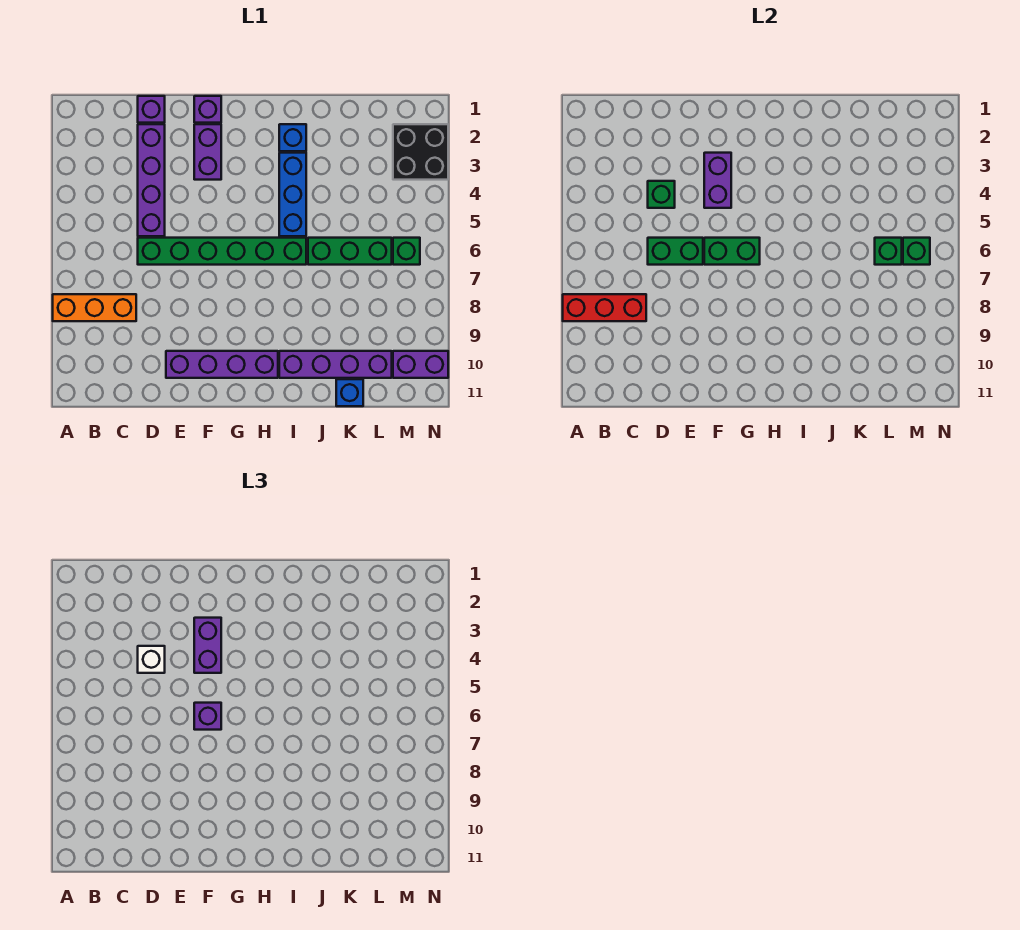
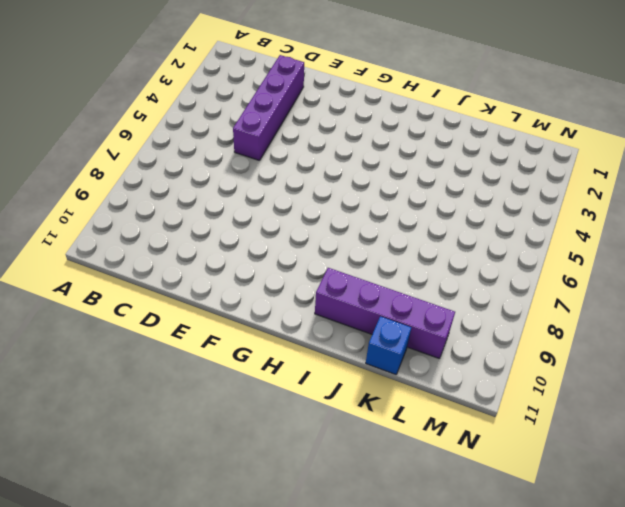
none -> orange 1x3 brick [53,294,136,321]
none -> purple 1x1 brick [138,96,165,123]
none -> green 1x6 brick [138,238,306,265]

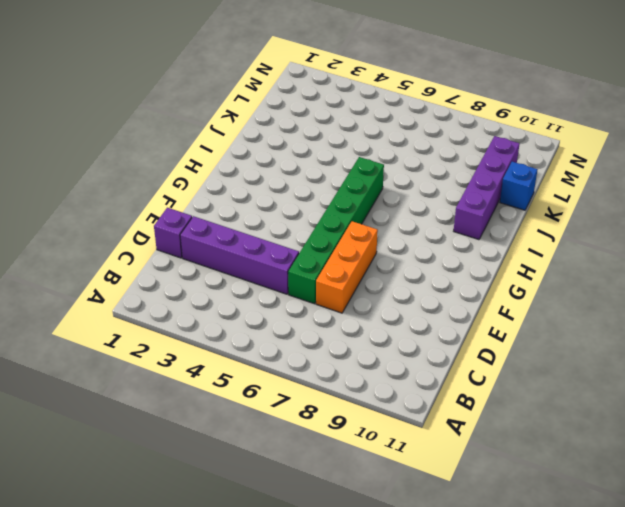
orange 1x3 brick [316,221,378,313] -> orange 1x3 brick moved to [53,294,136,321]
none -> purple 1x4 brick [166,351,278,378]
none -> purple 1x1 brick [194,96,221,123]
none -> purple 1x2 brick [194,124,221,180]

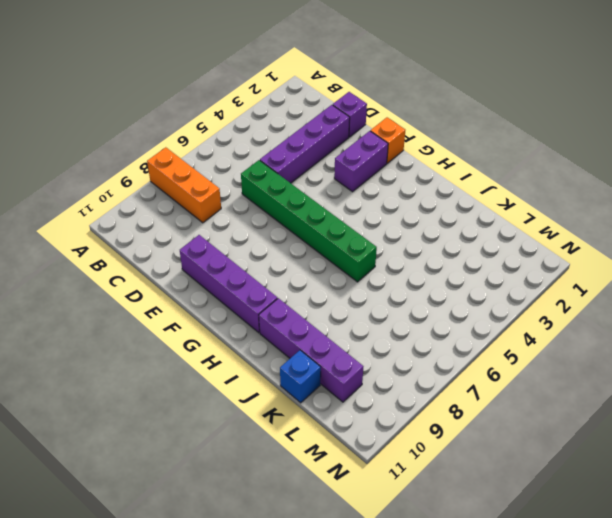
orange 1x1 brick [371,117,405,163] -> purple 1x1 brick [194,96,221,123]
none -> blue 1x1 brick [279,124,306,151]
none -> blue 1x3 brick [279,153,306,236]
none -> green 1x3 brick [308,238,392,265]

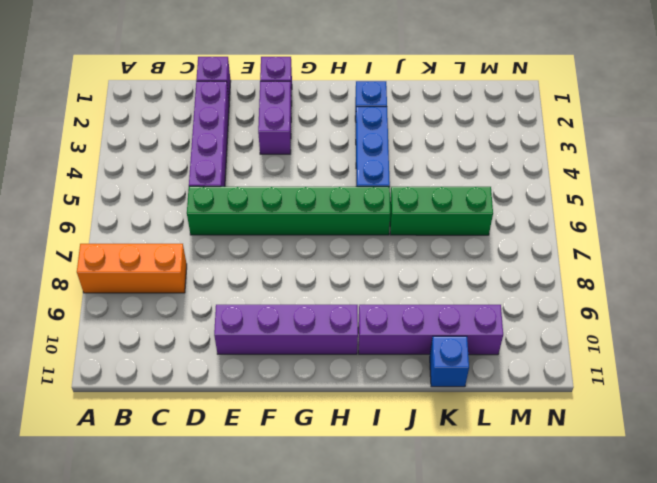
none -> black 2x2 brick [393,124,448,180]
none -> green 1x1 brick [393,238,420,265]
none -> purple 1x2 brick [393,351,448,378]

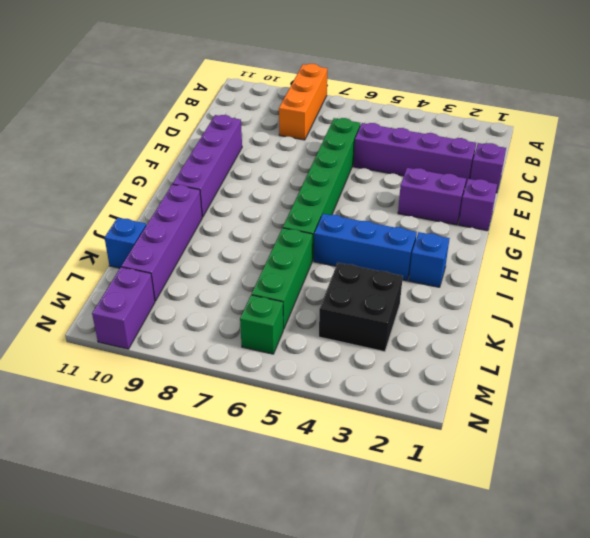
black 2x2 brick [319,263,403,352] -> black 2x2 brick moved to [393,124,448,180]
none -> red 1x3 brick [563,294,646,321]
none -> green 1x1 brick [648,181,675,208]
none -> green 1x2 brick [648,238,703,265]

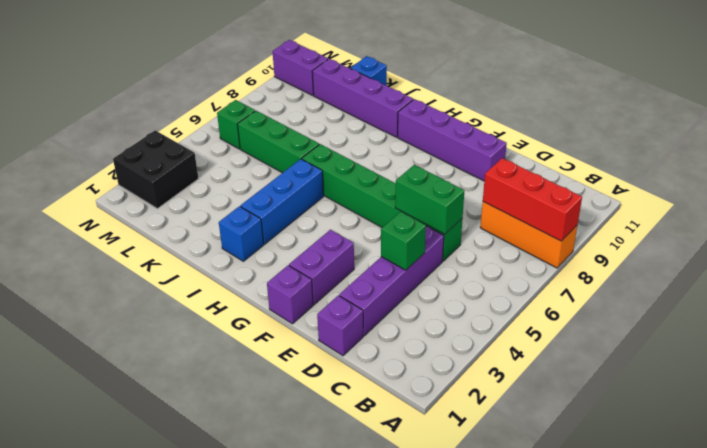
none -> purple 1x2 brick [704,153,731,208]
none -> green 1x2 brick [704,238,760,265]
none -> green 1x1 brick [875,238,902,265]

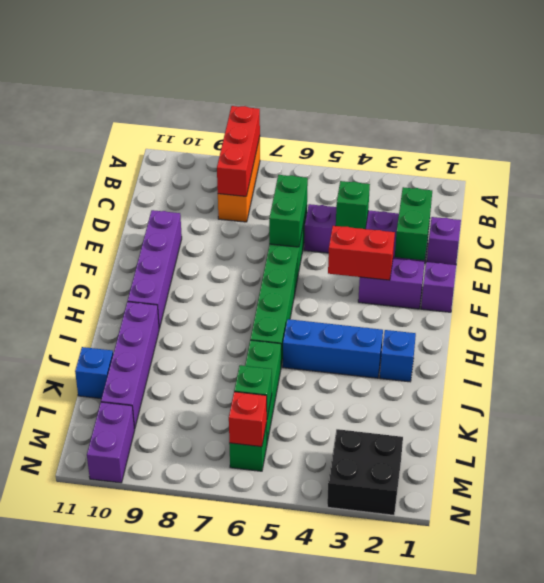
green 1x2 brick [395,187,432,260] -> green 1x2 brick moved to [704,238,760,265]
red 1x2 brick [328,226,395,280] -> purple 1x2 brick [704,153,731,208]
red 1x1 brick [229,392,267,447] -> green 1x1 brick [903,238,930,265]
none -> white 1x1 brick [138,646,165,673]
none -> purple 1x2 brick [194,618,221,673]
none -> purple 1x1 brick [194,703,221,730]

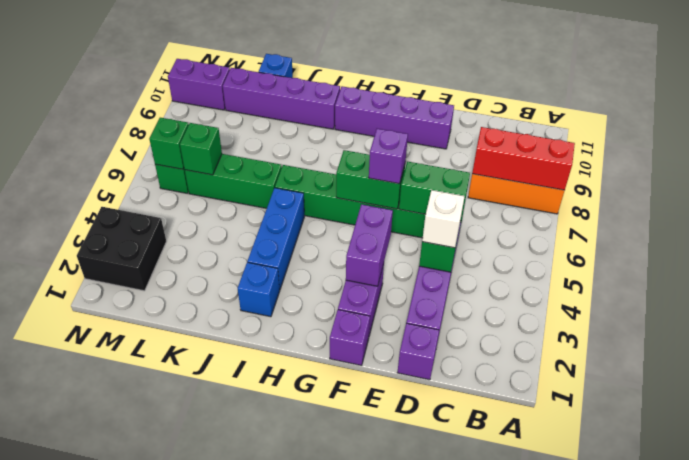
none -> purple 1x2 brick [194,618,221,673]

